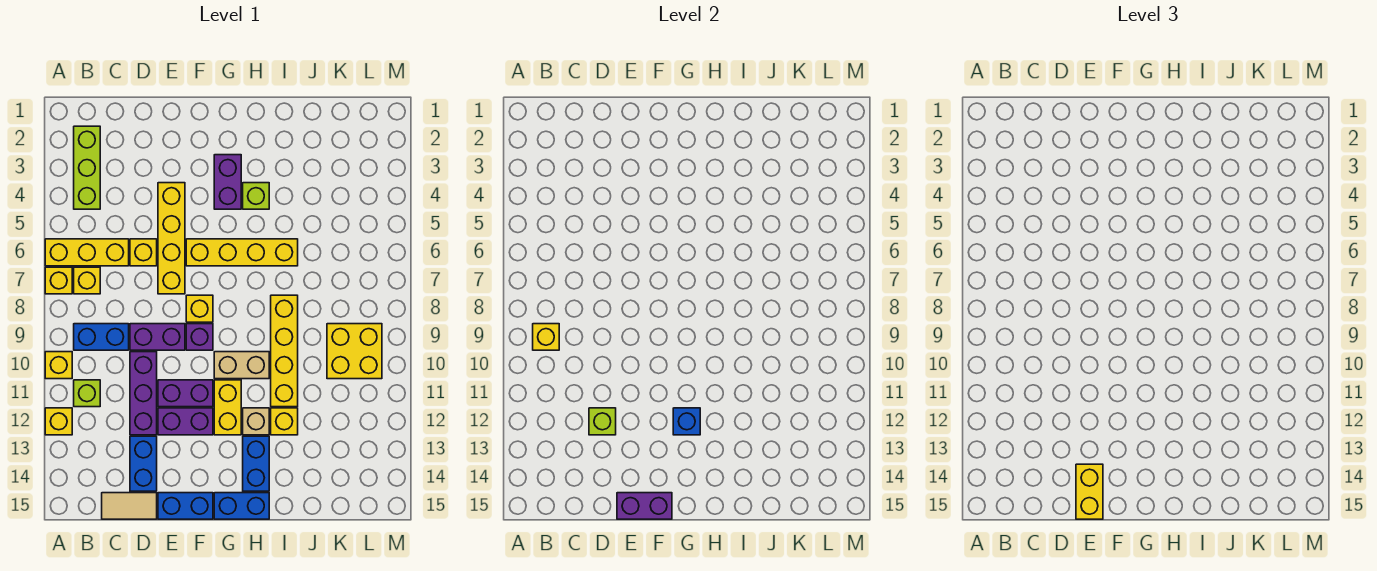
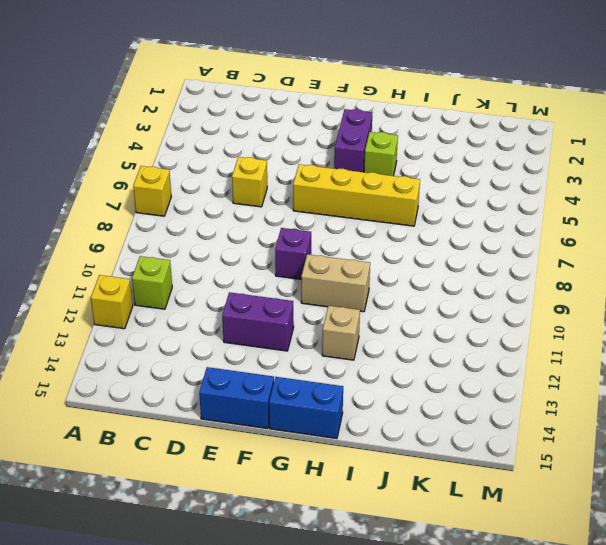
none -> yellow 1x3 brick [45,239,129,266]
none -> yellow 1x1 brick [45,352,72,379]
none -> lime 1x3 brick [74,126,100,209]
none -> yellow 1x1 brick [74,267,100,294]

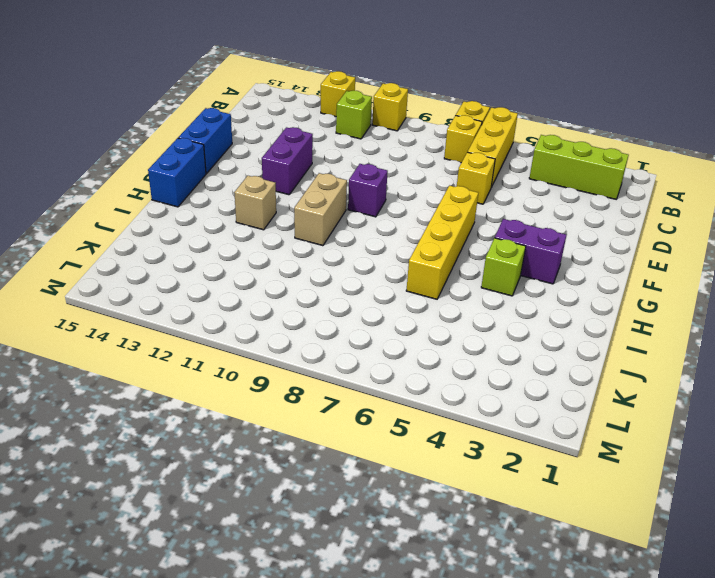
none -> blue 1x2 brick [74,324,129,350]
none -> tan 1x2 tile [102,493,157,519]
none -> purple 1x2 brick [130,324,185,350]
none -> purple 1x3 brick [130,352,157,435]

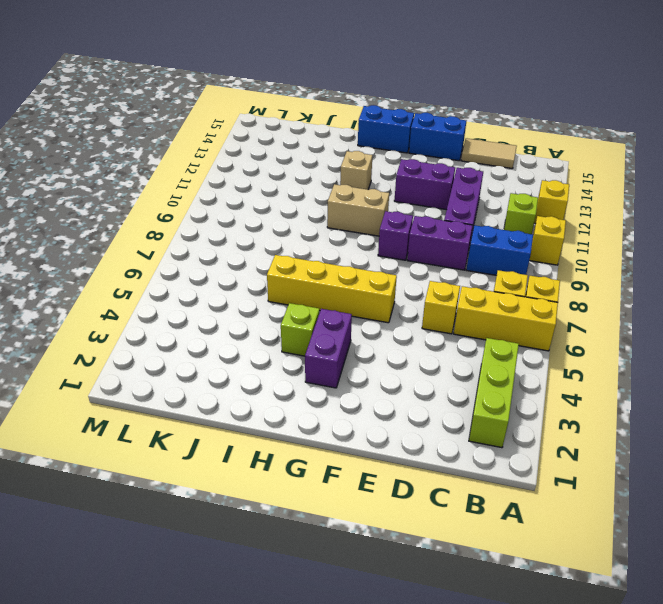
none -> blue 1x2 brick [130,436,157,491]
none -> yellow 1x4 brick [158,183,185,294]
none -> purple 1x2 brick [158,380,213,407]
none -> yellow 1x1 brick [186,295,213,322]

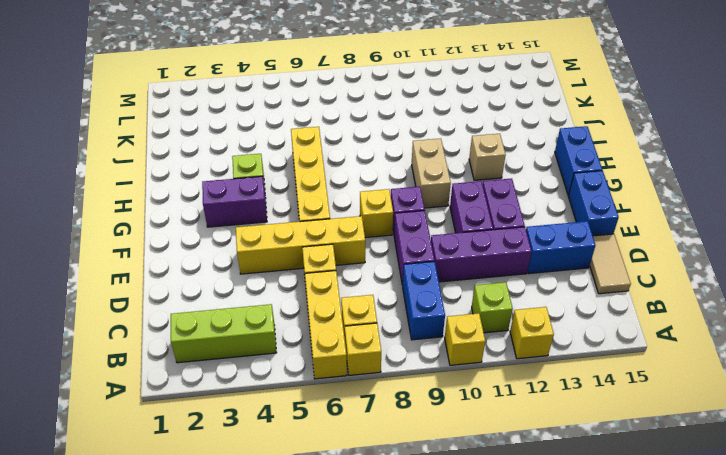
none -> yellow 1x2 brick [214,380,241,435]
none -> blue 1x2 brick [243,436,269,491]
none -> yellow 1x4 brick [271,295,298,407]
none -> yellow 1x1 brick [271,408,298,435]

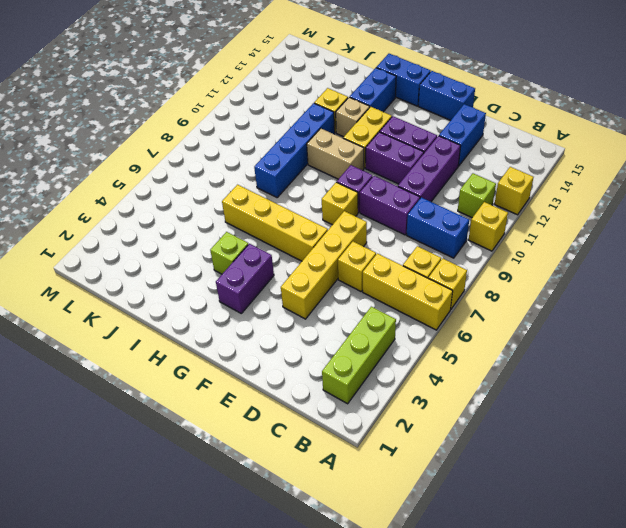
blue 1x4 brick [254,103,335,197] -> yellow 1x4 brick [271,295,298,407]
none -> tan 1x2 tile [102,493,157,519]
none -> yellow 2x2 brick [327,324,382,379]
none -> yellow 1x1 brick [533,324,559,350]
none -> lime 1x1 brick [589,408,616,435]

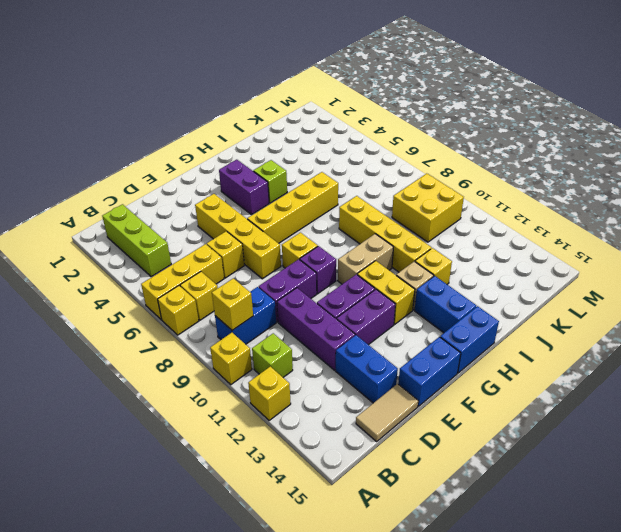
none -> lime 1x1 brick [589,408,616,435]
none -> purple 1x2 brick [617,493,672,519]
none -> blue 1x1 brick [673,408,700,435]
none -> yellow 1x2 brick [1076,464,1103,519]

